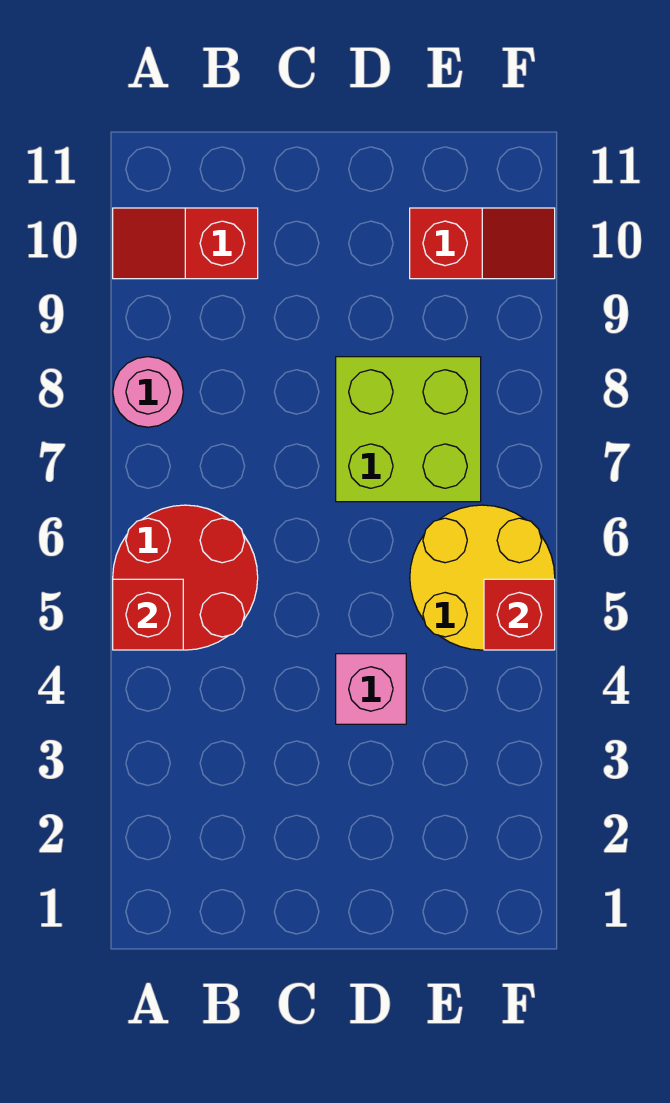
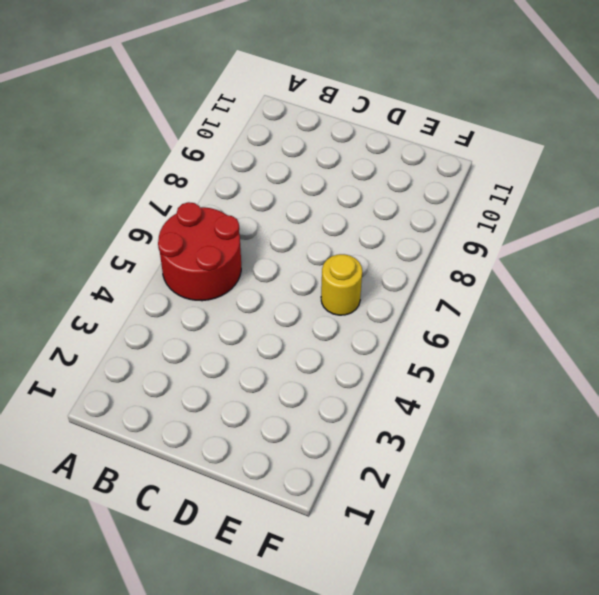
yellow 1x1 round brick [321,254,362,315] -> yellow 2x2 round brick [410,505,555,650]
none -> pink 1x1 round brick [113,357,183,427]
none -> red 1x2 slope [113,208,258,279]

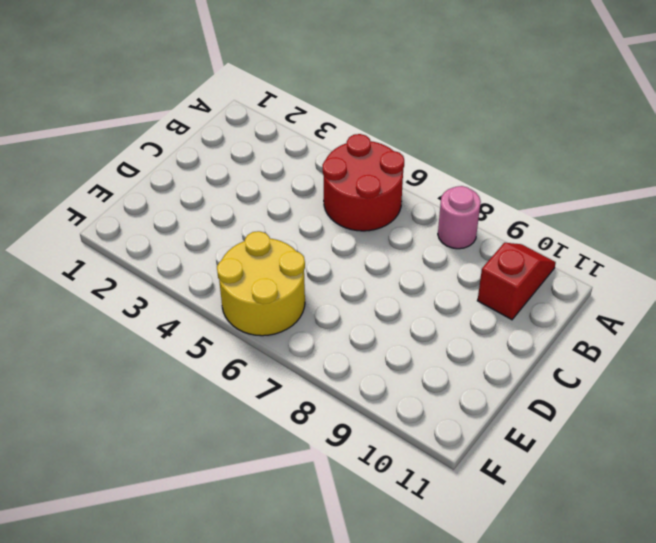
none -> pink 1x1 brick [336,654,406,724]
none -> lime 2x2 brick [336,357,481,502]

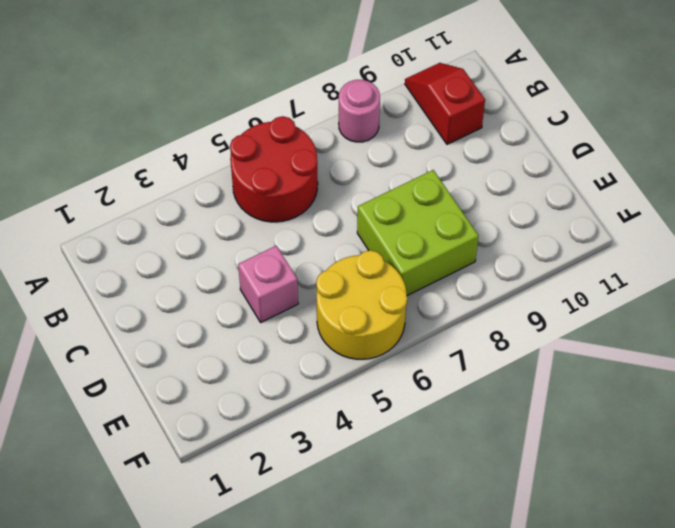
none -> red 1x2 slope [410,208,555,279]
none -> red 1x1 brick [113,579,183,650]

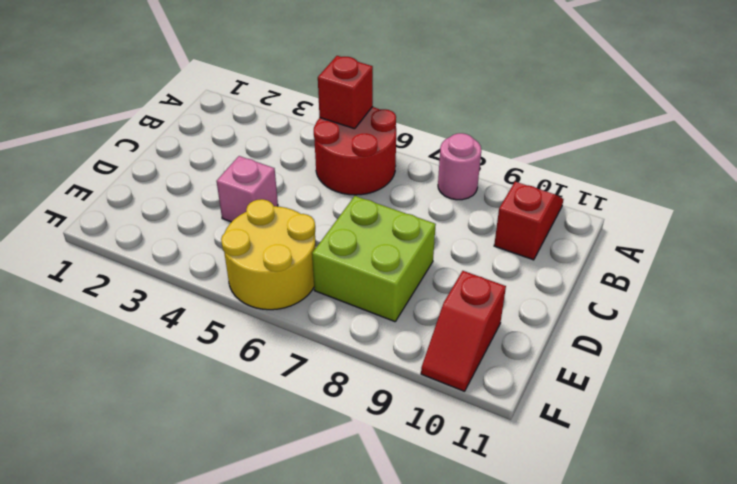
none -> red 1x1 brick [484,579,555,650]

